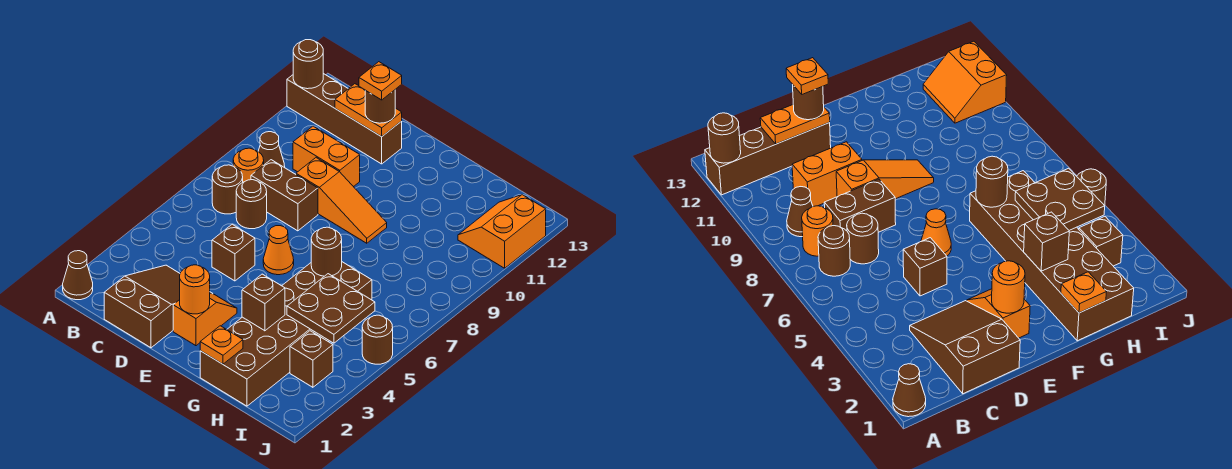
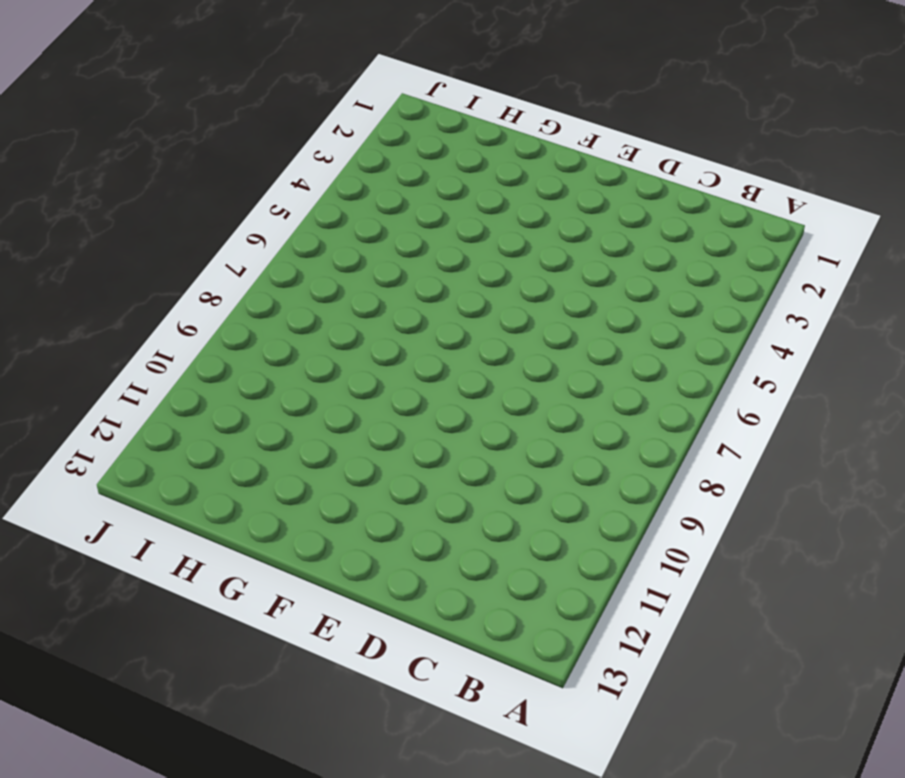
none -> brown 1x1 cone [63,251,93,300]
none -> brown 1x4 brick [287,74,402,164]
none -> brown 1x1 round brick [212,165,243,214]

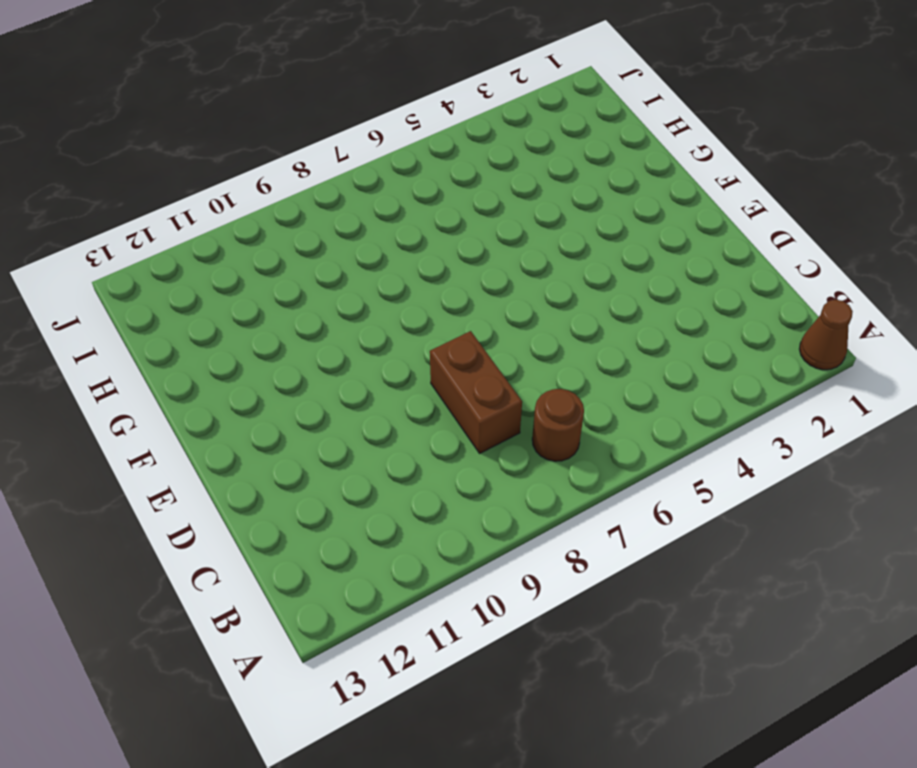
none -> brown 1x4 brick [287,74,402,164]
none -> orange 1x1 round brick [233,148,264,182]
none -> brown 1x1 cone [258,132,285,167]

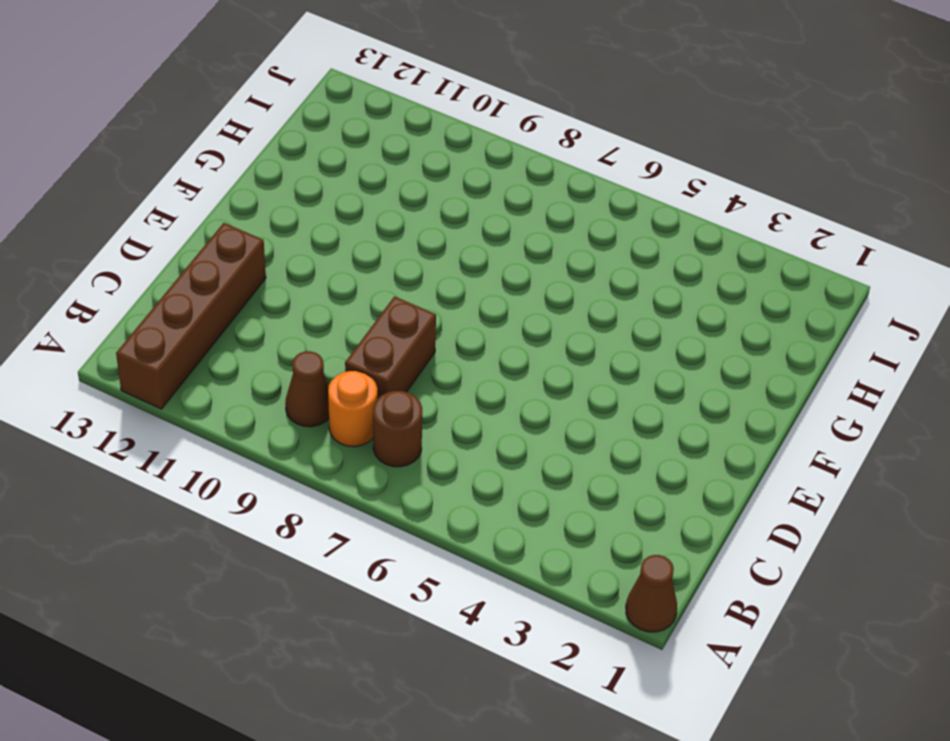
none -> brown 2x3 slope [104,265,213,348]
none -> brown 1x1 round brick [236,180,267,229]
none -> orange 1x2 brick [293,126,360,187]

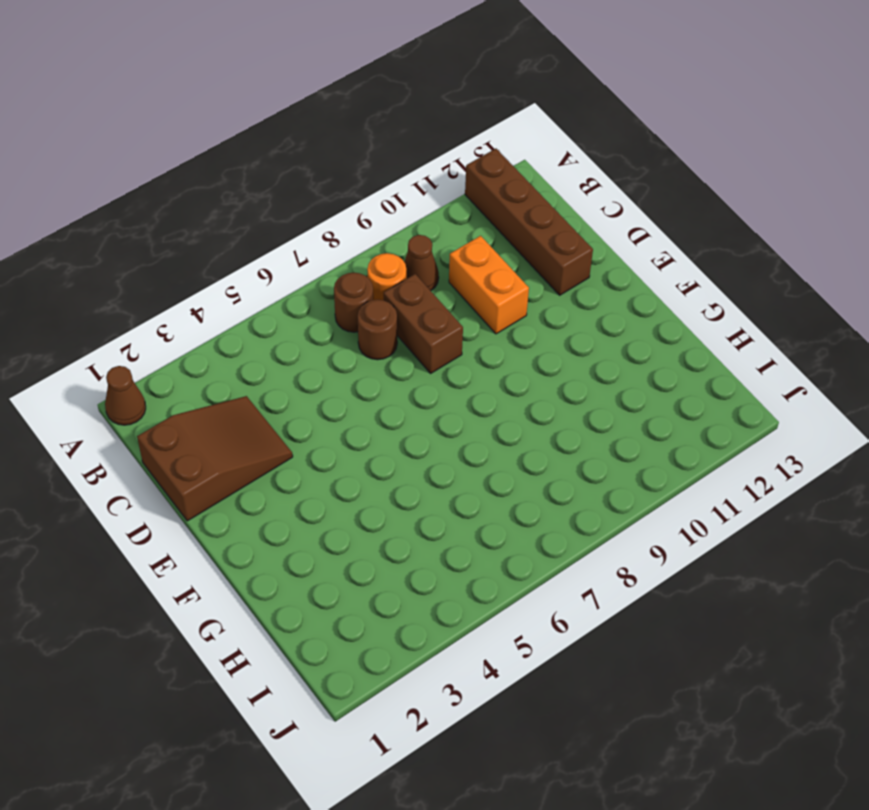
none -> brown 1x1 brick [212,224,255,281]
none -> orange 1x3 slope [296,158,387,243]
none -> orange 1x2 slope [173,293,237,346]

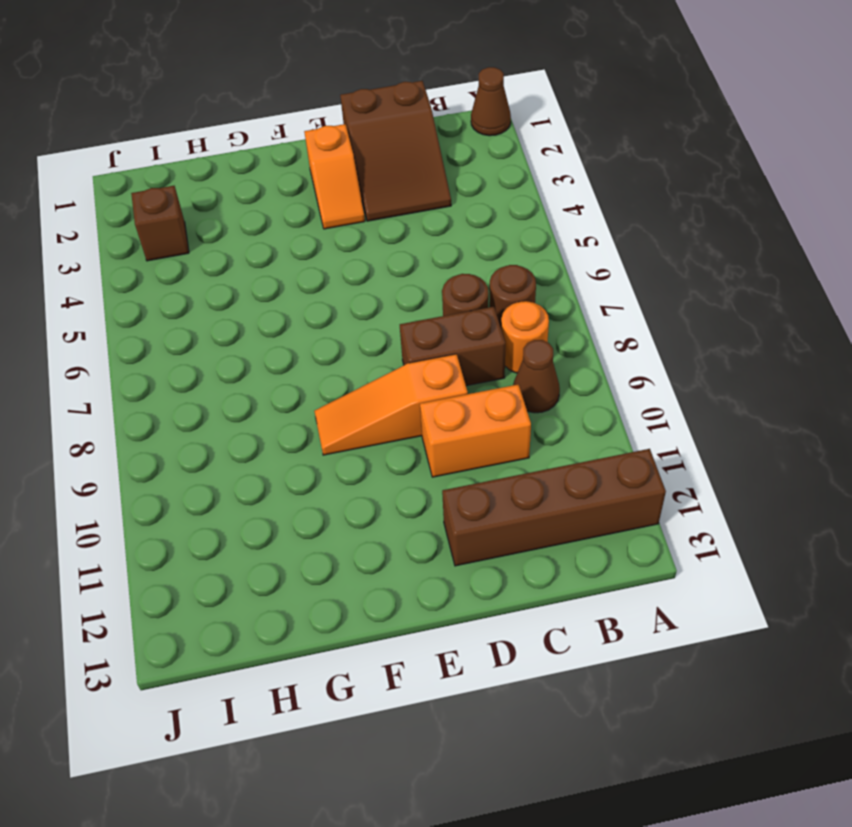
none -> brown 1x1 brick [212,224,255,281]
none -> orange 1x1 cone [263,226,294,275]
none -> brown 2x6 brick [200,262,372,406]

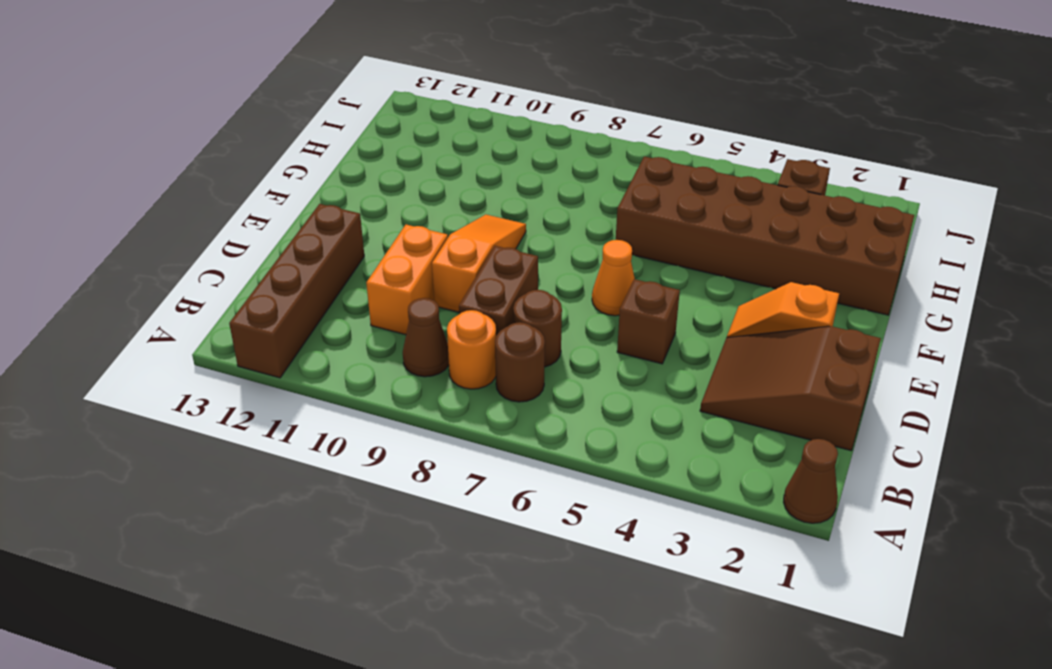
none -> orange 2x2 slope [458,195,546,268]
none -> brown 1x1 round brick [362,315,393,364]
none -> brown 1x1 round brick [293,40,323,89]

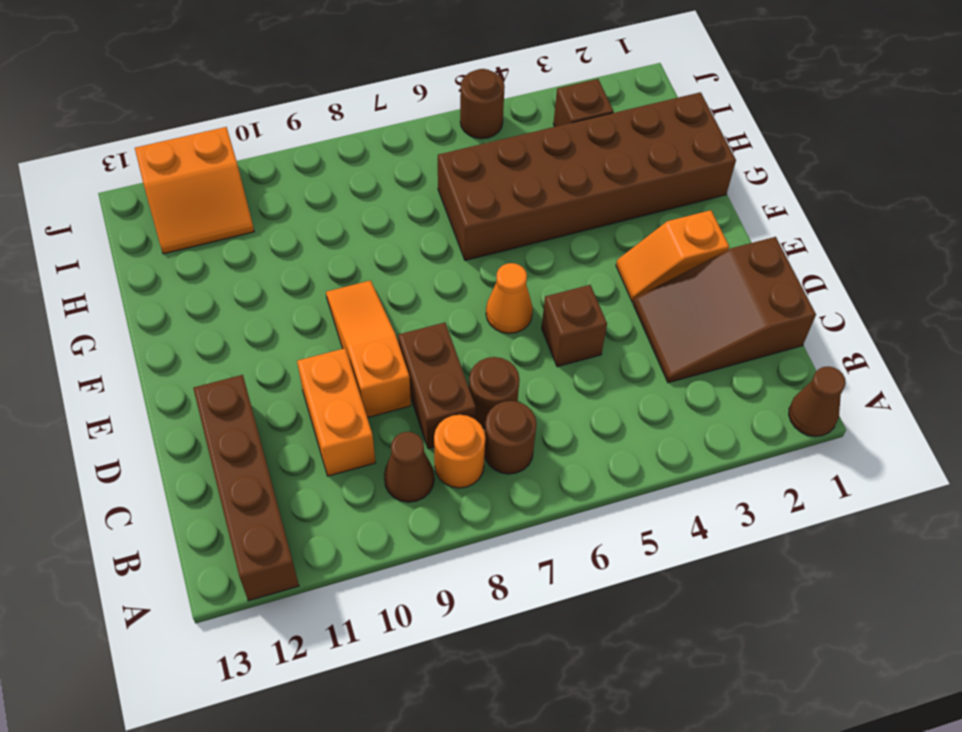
none -> brown 1x1 round brick [293,40,323,89]
none -> orange 1x2 plate [335,84,402,137]
none -> orange 1x1 round brick [180,265,210,314]

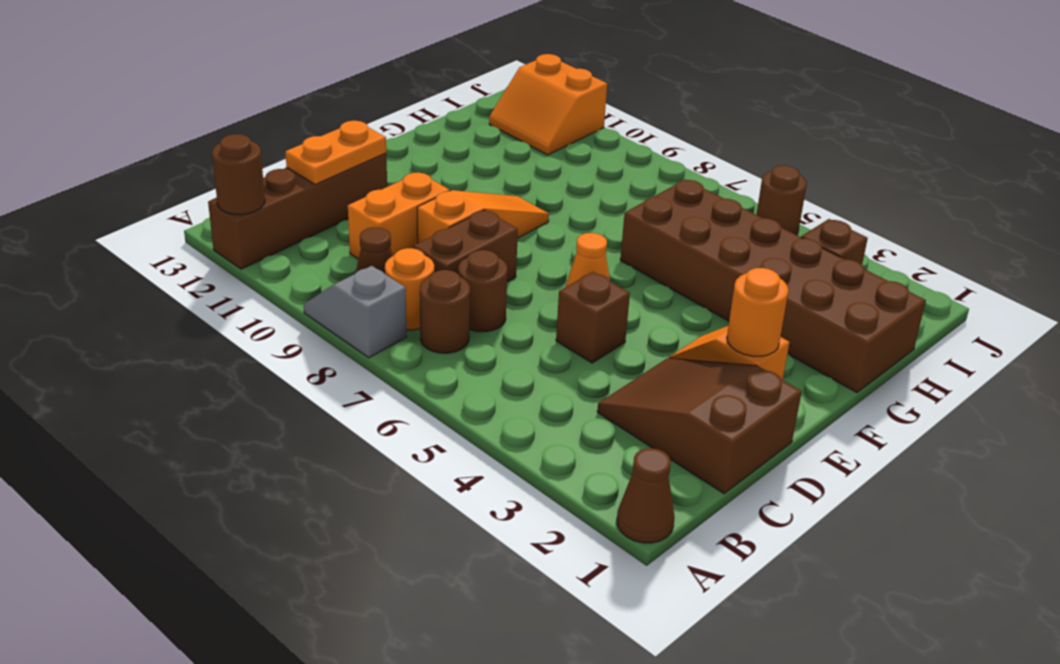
grey 1x2 slope [304,266,406,358] -> none
none -> orange 1x1 plate [200,326,243,364]
none -> brown 1x1 brick [242,274,285,331]
none -> brown 1x1 round brick [311,227,342,276]

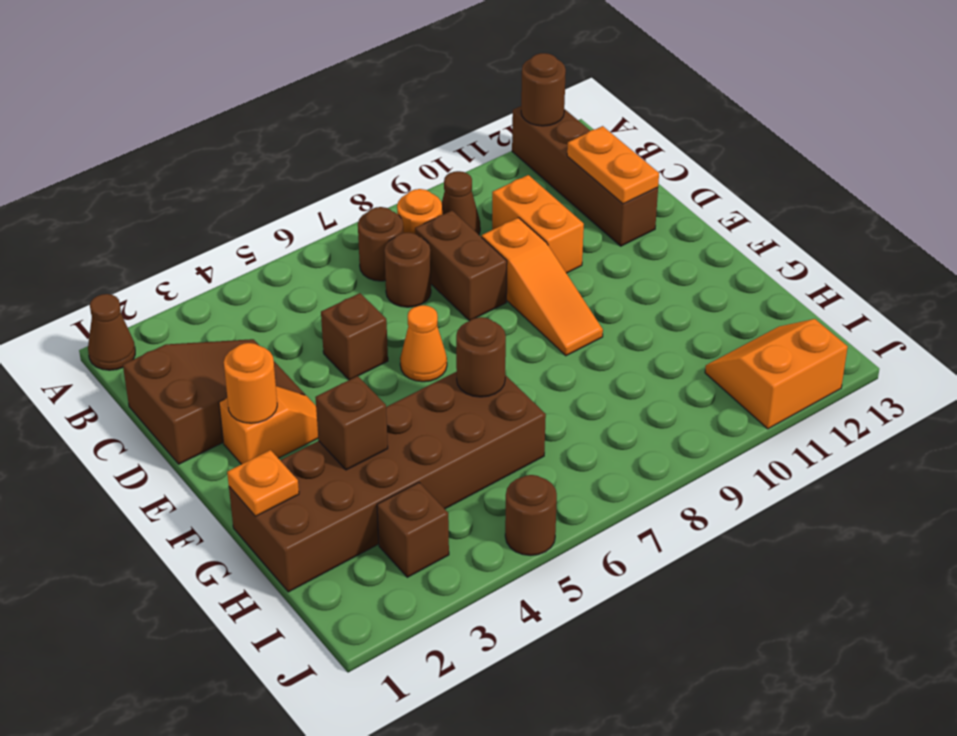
none -> brown 2x2 plate [287,274,375,343]
none -> brown 1x1 round brick [365,90,395,123]
none -> orange 1x1 plate [359,62,402,100]

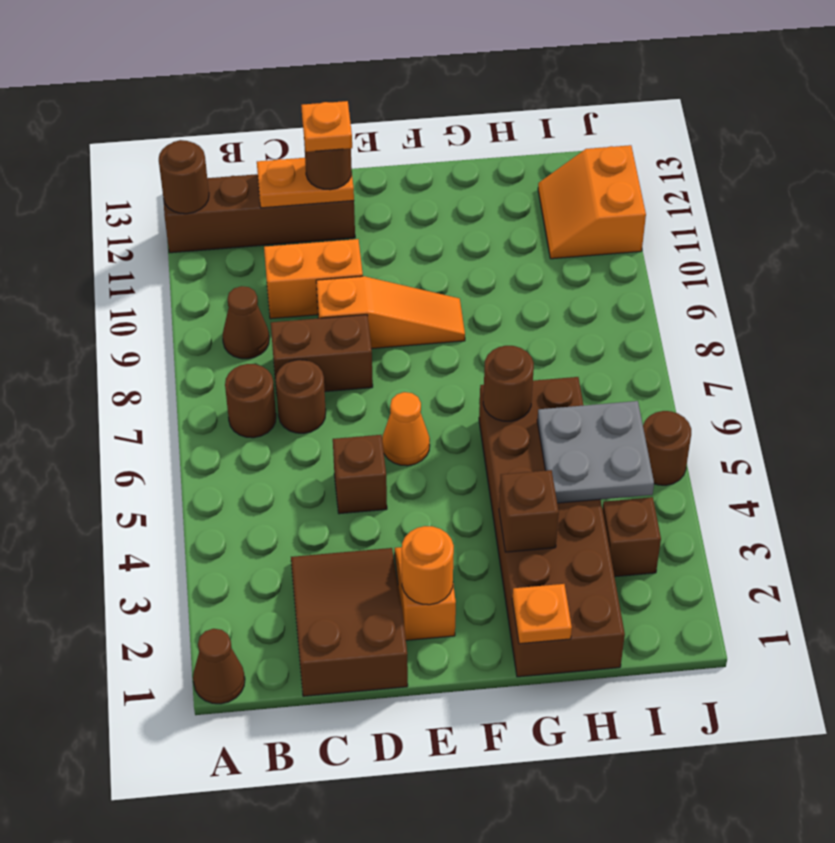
grey 2x2 plate [537,401,654,503] -> brown 2x2 plate [287,274,375,343]
none -> orange 1x1 round brick [233,148,264,182]

